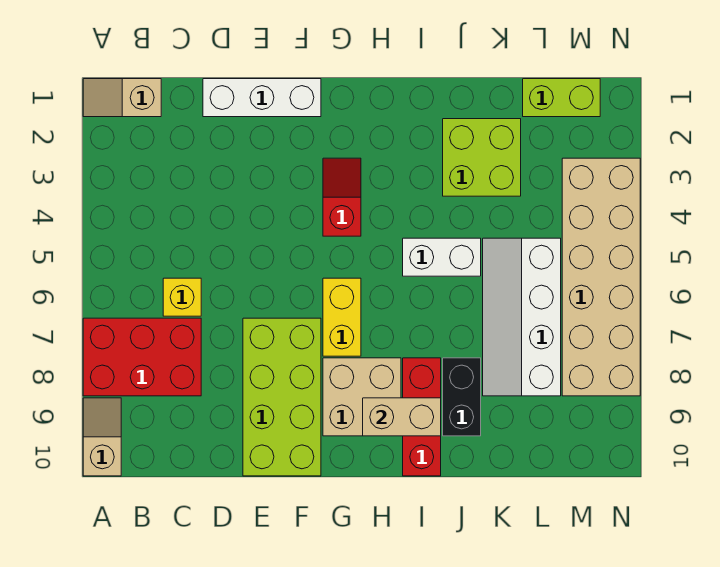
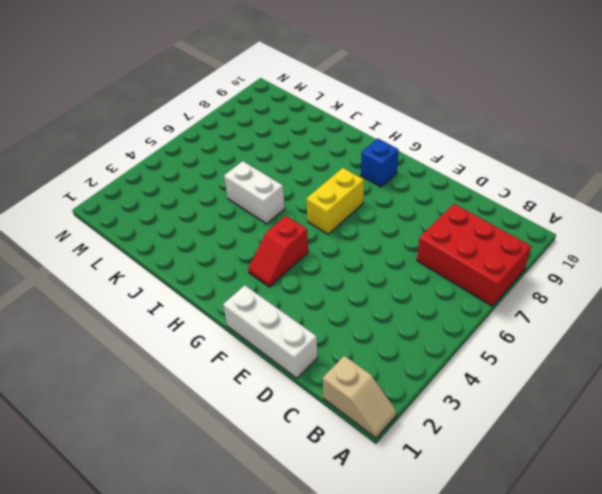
blue 1x1 brick [361,138,399,187] -> tan 2x2 brick [323,358,401,436]
none -> tan 1x2 slope [83,398,121,476]
none -> yellow 1x1 brick [163,278,201,316]
none -> lime 2x4 brick [243,318,321,476]

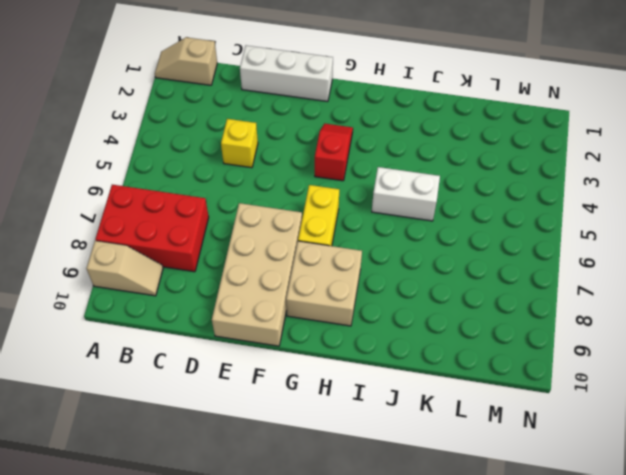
tan 1x2 slope [86,241,163,296] -> tan 1x2 slope turned to [83,398,121,476]
yellow 1x1 brick [221,119,258,168] -> yellow 1x1 brick moved to [163,278,201,316]
tan 2x4 brick [212,203,302,346] -> lime 2x4 brick [243,318,321,476]
none -> red 1x3 brick [403,358,441,476]
none -> lime 2x2 brick [443,119,521,196]
none -> black 1x2 brick [443,358,481,436]

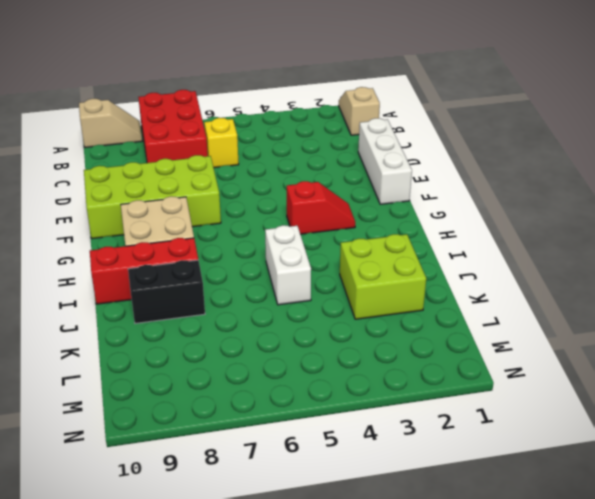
none -> yellow 1x2 brick [323,278,361,356]
none -> white 2x4 slope [483,238,561,396]
none -> lime 1x2 brick [523,79,600,117]

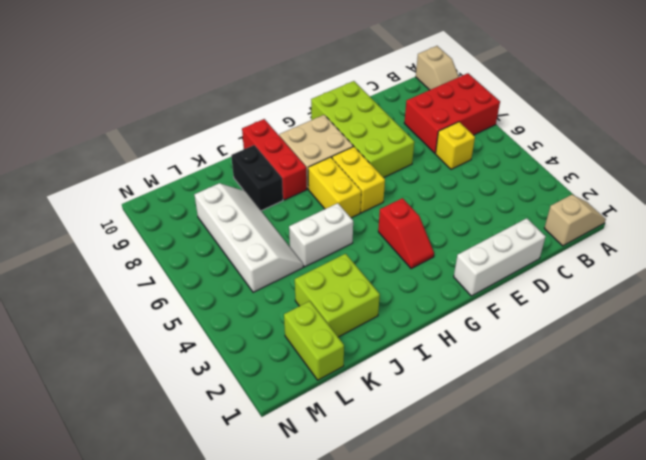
yellow 1x2 brick [308,157,361,218] -> none
lime 1x2 brick [284,301,344,380] -> lime 1x2 brick turned to [523,79,600,117]
none -> tan 2x6 brick [562,158,640,396]
none -> tan 1x2 brick [363,398,441,436]

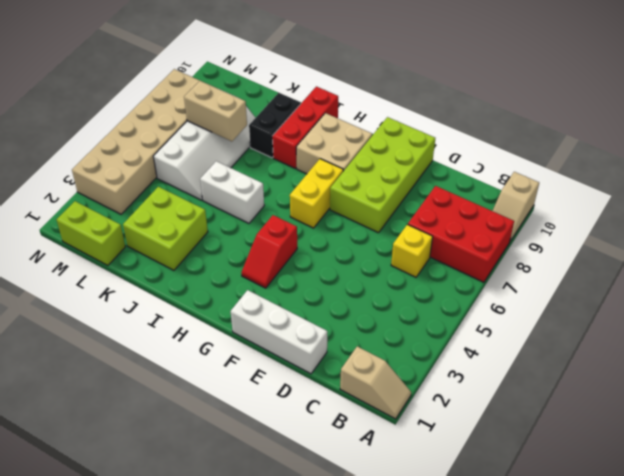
tan 1x2 brick [184,81,247,141] -> tan 1x2 brick moved to [363,398,441,436]

